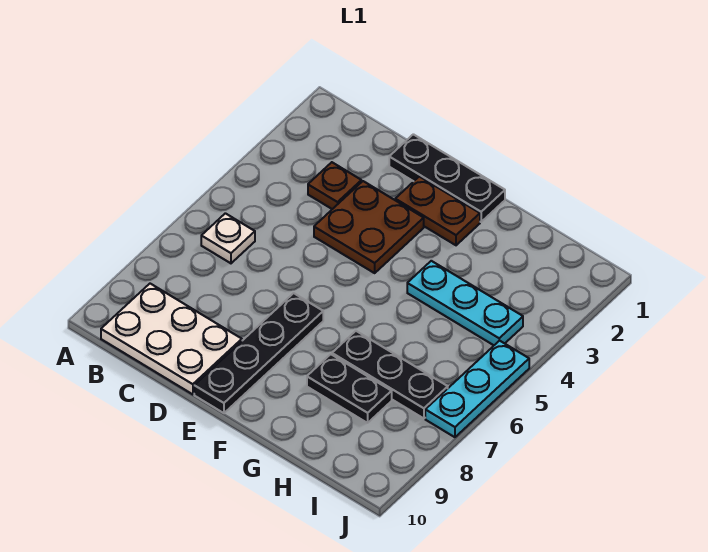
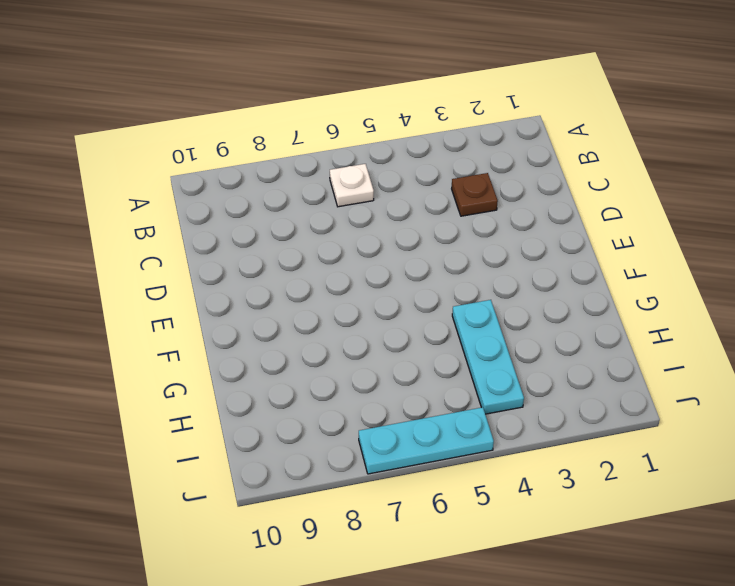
none -> white 2x3 plate [101,284,242,394]
none -> black 1x3 plate [389,134,505,222]

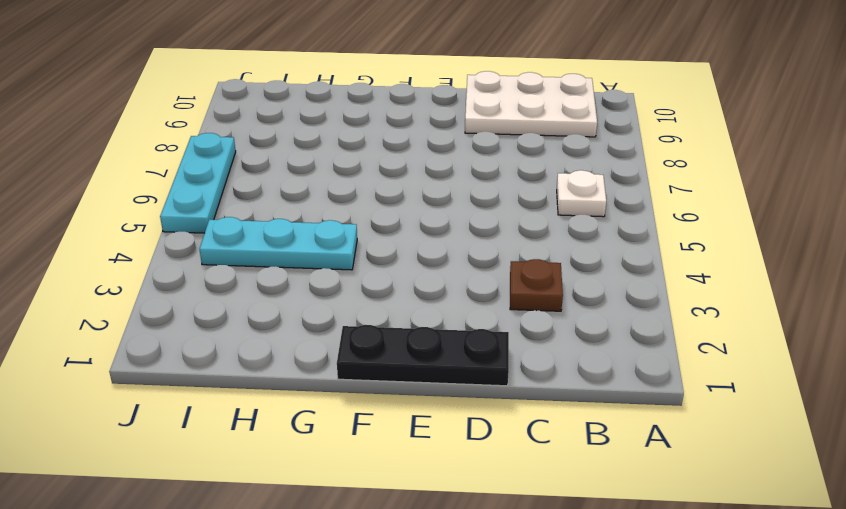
none -> brown 2x2 plate [314,181,424,273]
none -> brown 1x2 plate [395,177,480,245]

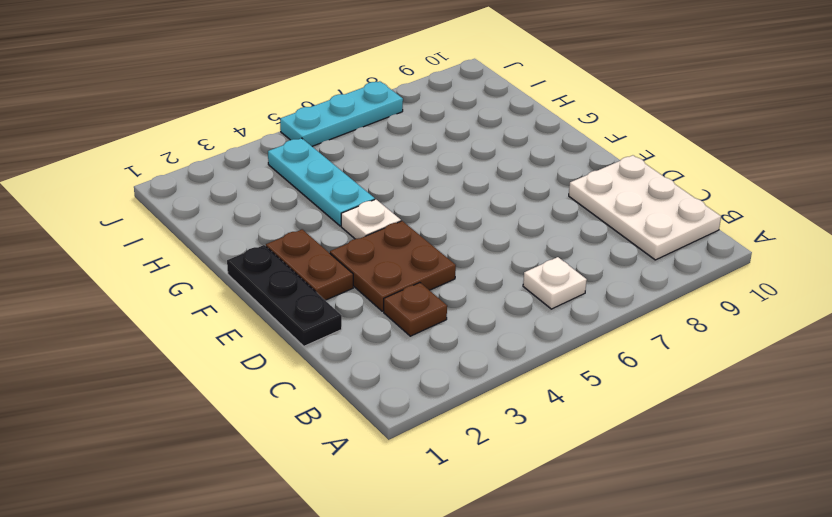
white 1x1 plate [341,199,401,239] -> none
none -> black 1x4 plate [194,293,323,413]
none -> black 1x3 plate [332,331,448,418]

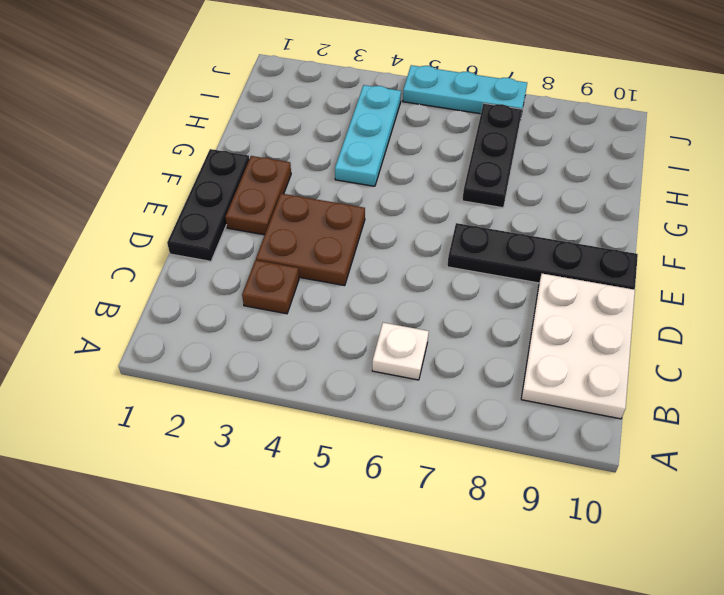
none -> black 1x2 plate [307,354,392,423]

